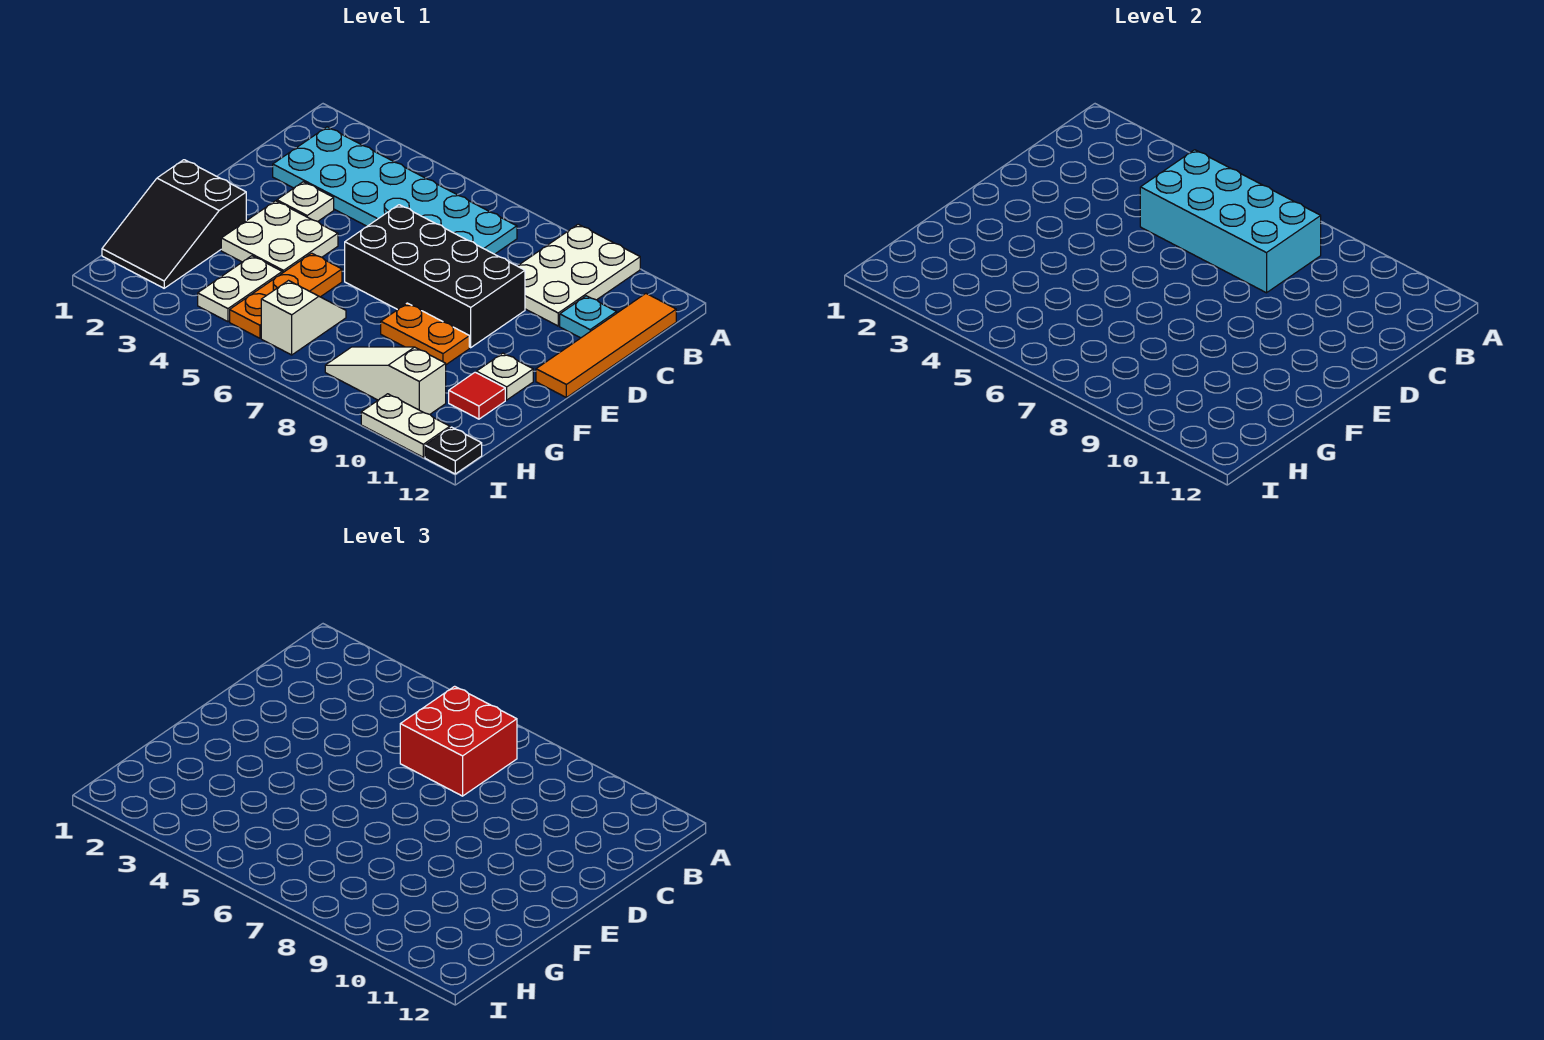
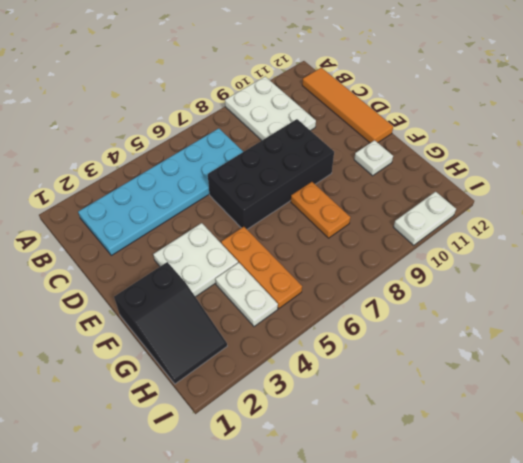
orange 1x2 plate [291,182,350,238] -> orange 1x2 plate turned to [381,303,469,365]
none -> cyan 1x1 plate [560,296,617,338]
none -> white 1x1 plate [277,182,334,221]
none -> white 1x2 slope [261,281,346,355]

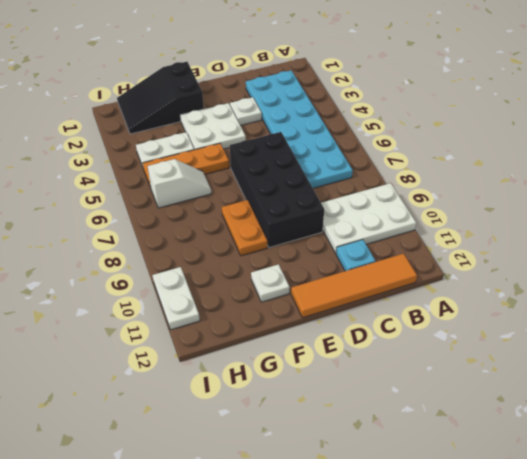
none -> red 1x1 tile [449,372,505,419]
none -> white 1x3 slope [325,347,446,414]
none -> black 1x1 plate [425,427,482,474]

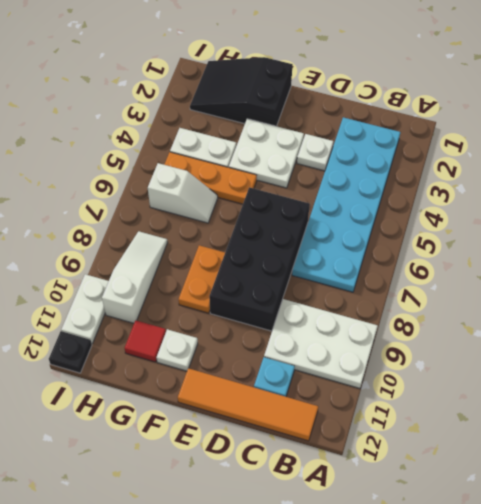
none -> cyan 2x4 brick [1140,150,1321,293]
none -> red 2x2 brick [400,686,517,796]

